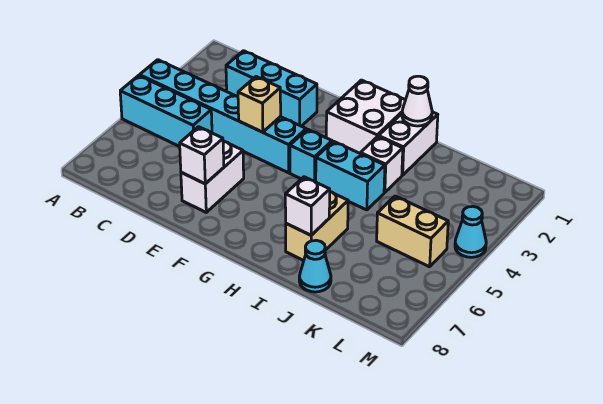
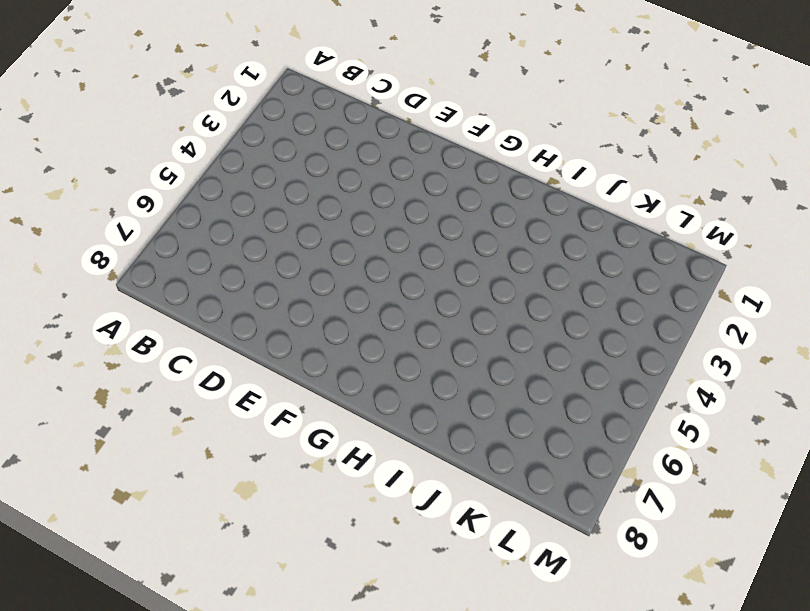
none -> cyan 1x6 brick [140,60,306,173]
none -> cyan 1x3 brick [120,76,212,147]
none -> cyan 1x3 brick [226,51,317,126]

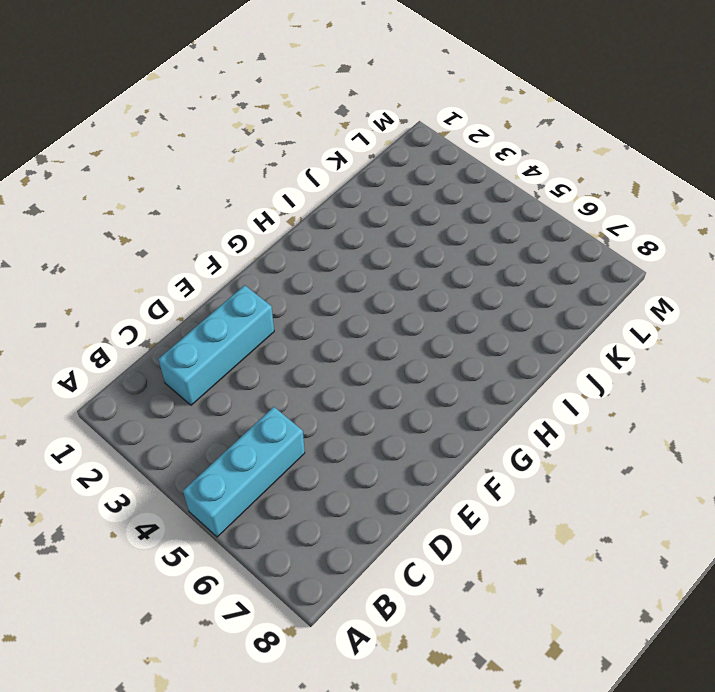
none -> cyan 1x6 brick [140,60,306,173]
none -> white 1x2 brick [181,141,244,212]
none -> white 2x2 brick [326,80,405,154]

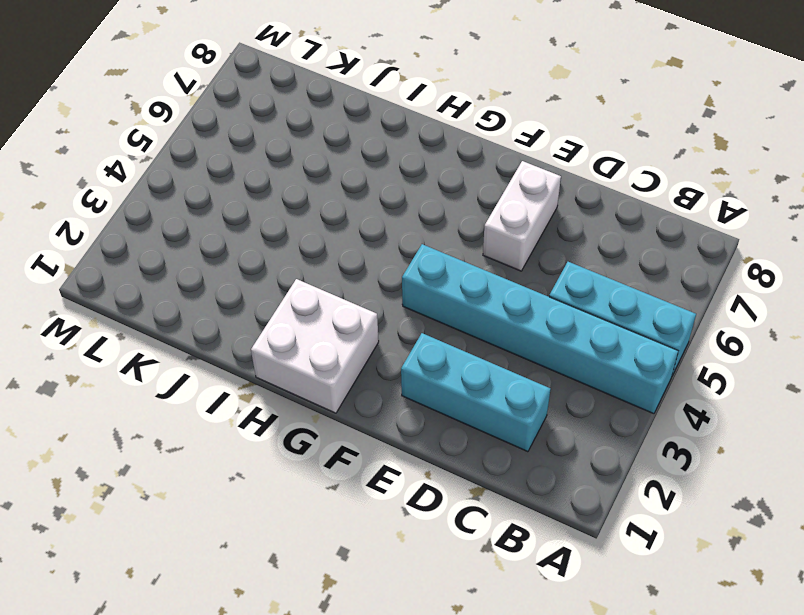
none -> cyan 1x1 brick [290,129,332,182]
none -> cyan 1x2 brick [316,141,385,210]
none -> white 1x2 brick [379,112,438,175]

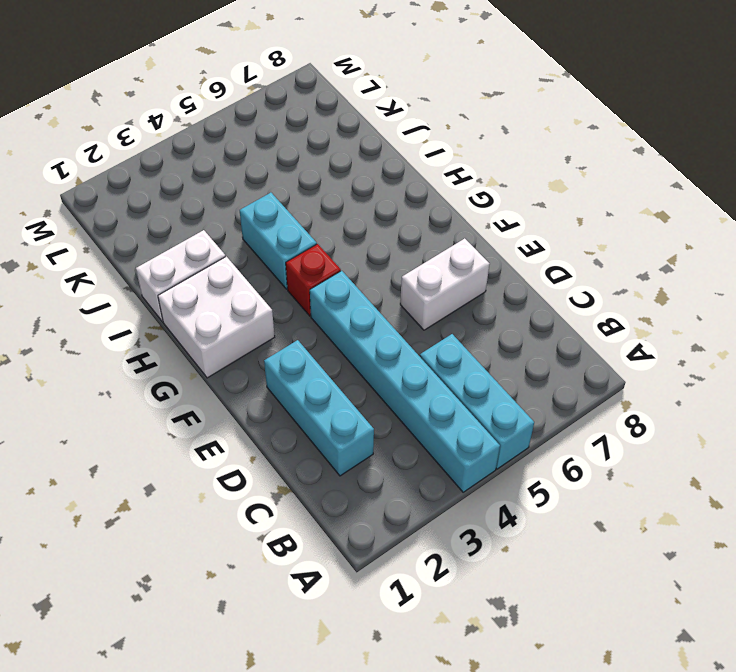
red 1x1 brick [286,244,341,316] -> cyan 1x1 brick [290,129,332,182]
none -> white 1x1 brick [361,137,403,192]
none -> tan 1x2 brick [286,192,348,261]
none -> cyan 1x1 cone [299,240,331,292]

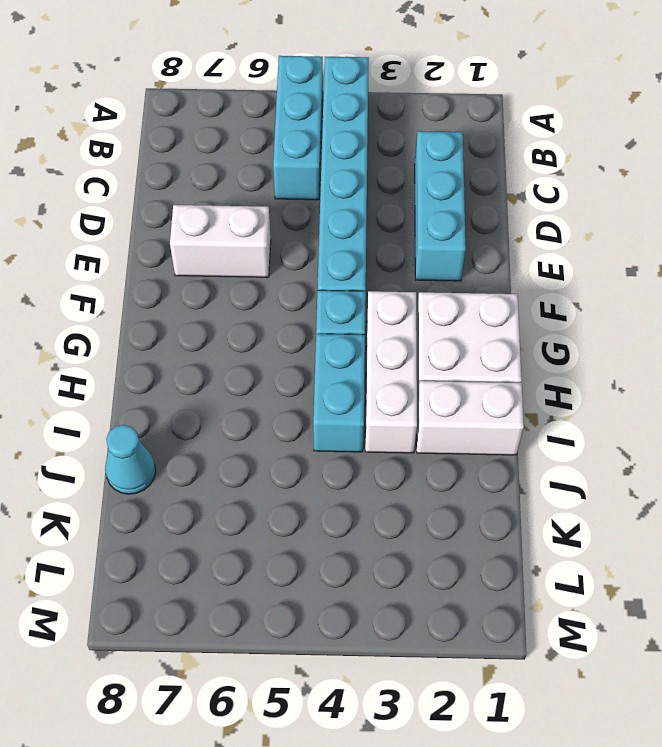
white 1x3 brick [365,291,417,453] -> white 1x1 brick [361,137,403,192]
none -> tan 1x2 brick [286,192,348,261]
none -> tan 1x2 brick [377,196,448,267]
none -> cyan 1x1 cone [455,206,486,257]

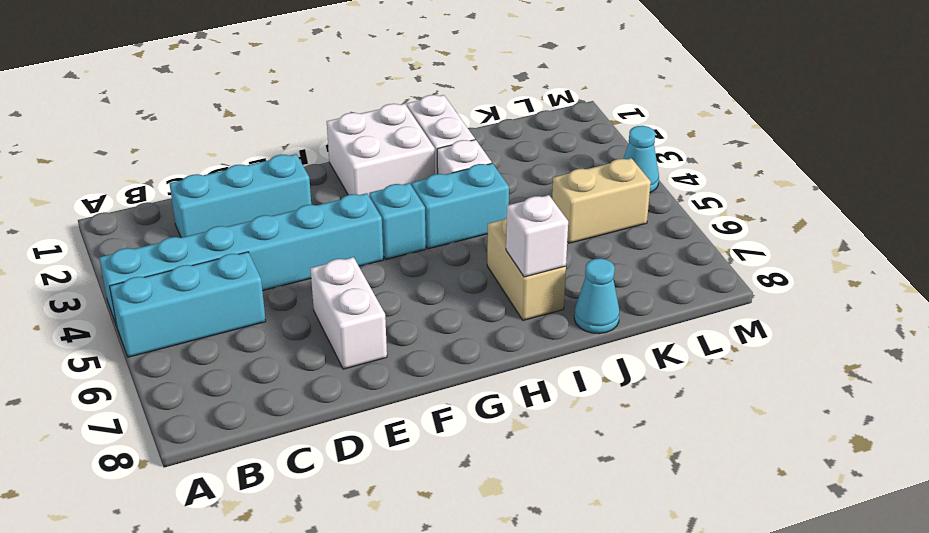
none -> tan 1x1 brick [238,77,281,132]
none -> white 1x1 brick [180,127,224,184]
none -> white 1x1 cone [402,76,432,126]

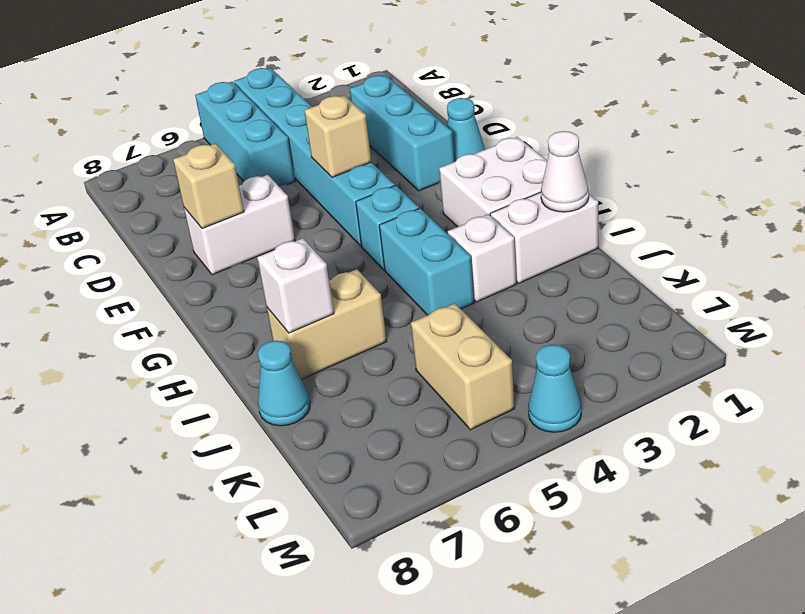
cyan 1x1 cone [447,98,485,161] -> none
tan 1x1 brick [173,143,244,228] -> white 1x1 brick [180,127,224,184]

